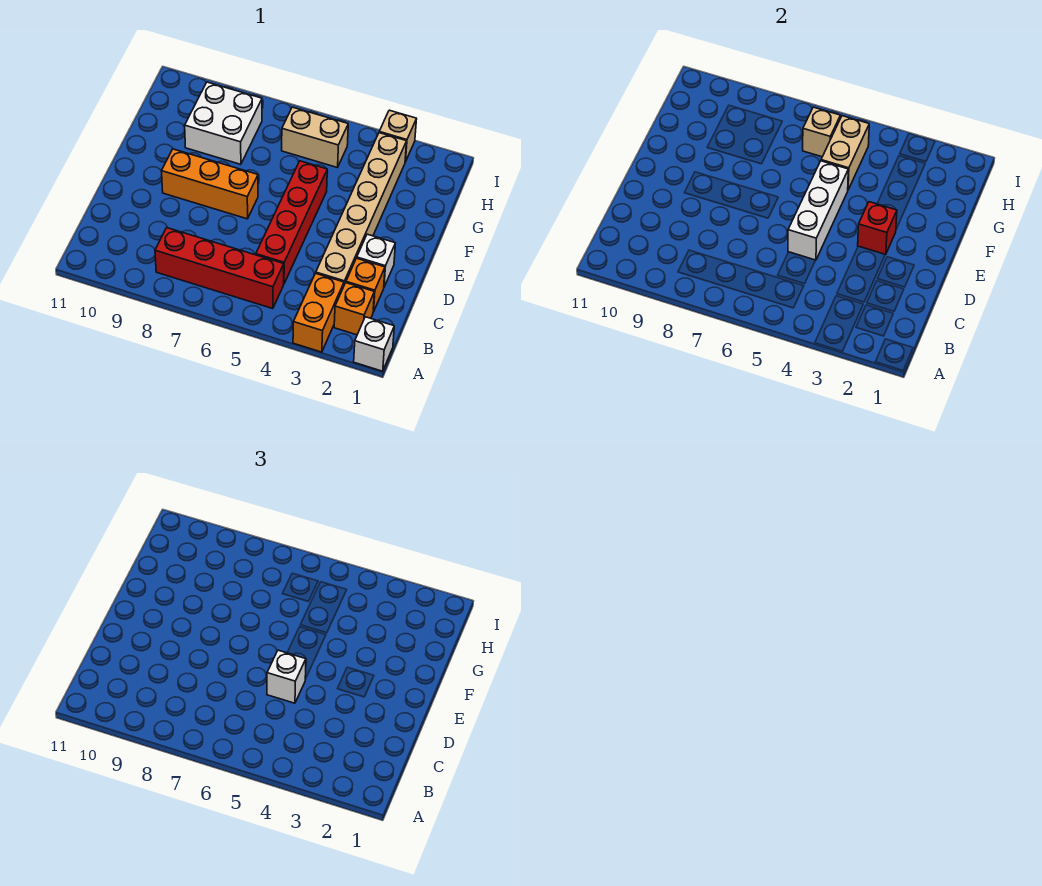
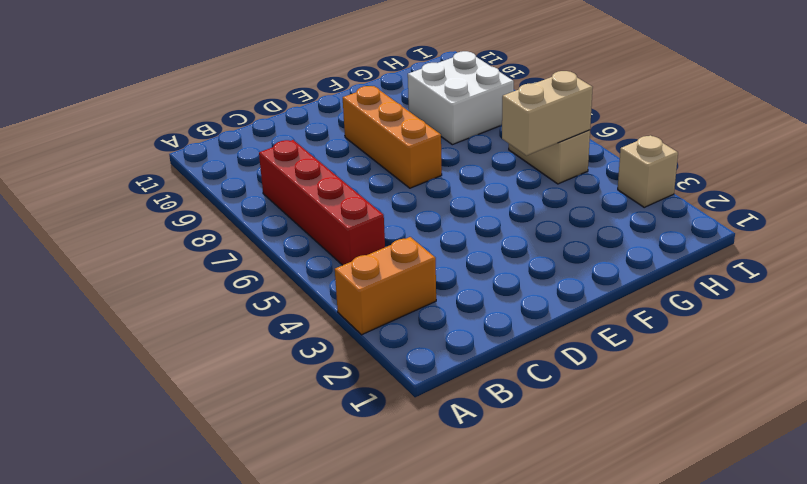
none -> white 1x1 brick [354,317,394,371]
none -> orange 1x1 brick [334,283,374,335]
none -> orange 1x1 brick [346,258,385,312]

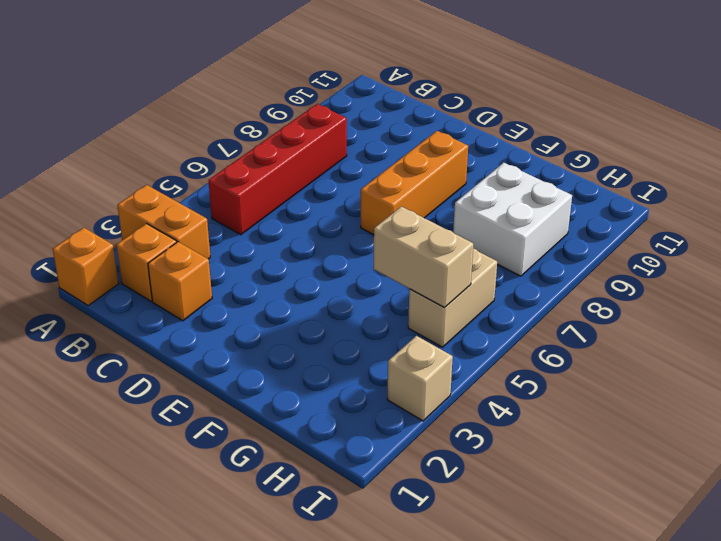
orange 1x1 brick [53,228,119,306] -> white 1x1 brick [354,317,394,371]
none -> tan 1x6 brick [316,133,407,285]
none -> red 1x4 brick [256,161,327,283]
none -> white 1x1 brick [357,234,395,287]

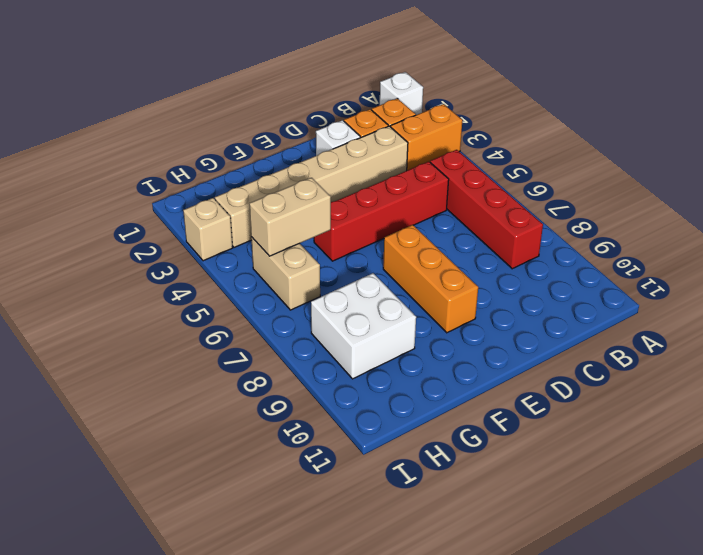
none -> white 1x3 brick [788,161,848,260]
none -> red 1x1 brick [858,202,897,255]
none -> tan 1x1 brick [803,107,840,157]

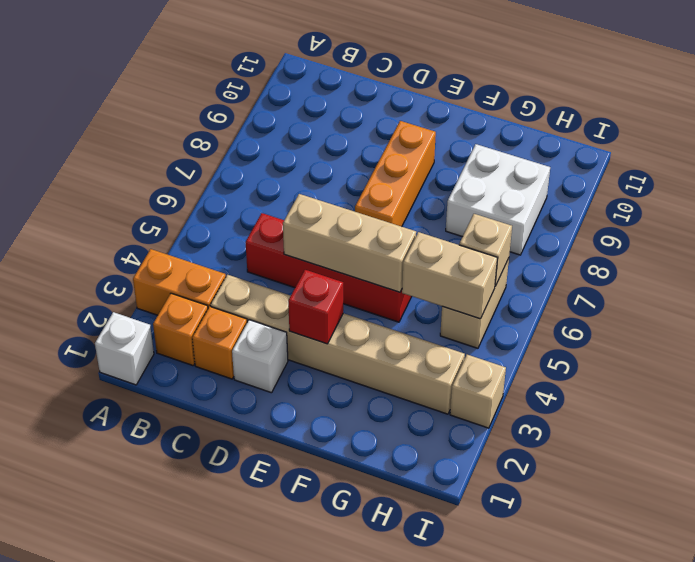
tan 1x3 brick [283,194,416,292] -> white 1x3 brick [788,161,848,260]
none -> red 1x4 brick [155,228,284,309]
none -> white 1x1 brick [267,650,306,703]

